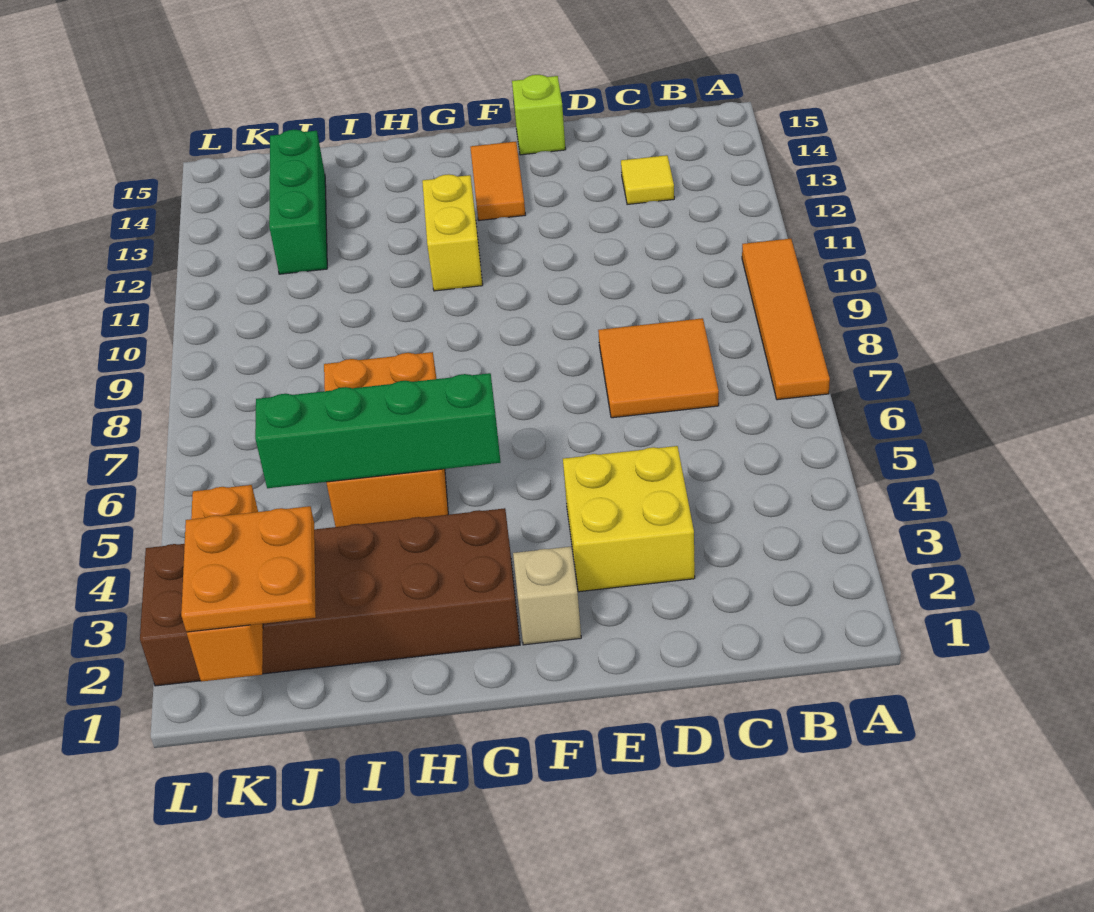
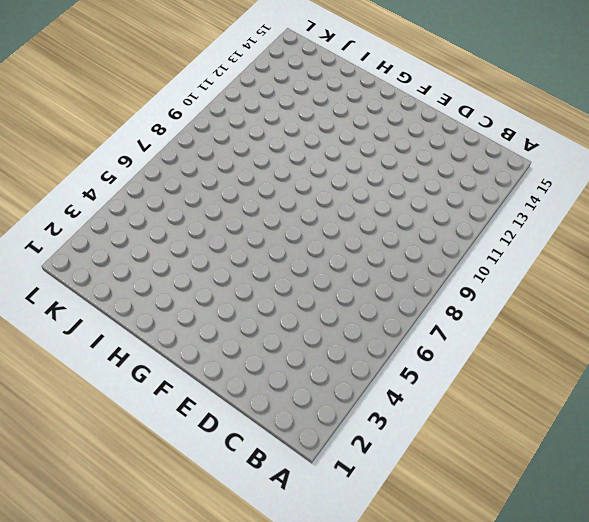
none -> orange 1x4 tile [742,239,830,400]
none -> orange 2x2 tile [598,318,719,418]
none -> yellow 1x1 tile [621,155,674,205]

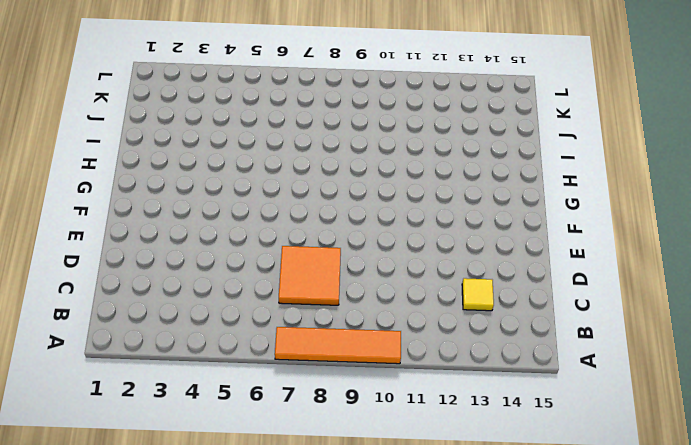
none -> yellow 2x2 brick [563,446,695,592]
none -> lime 1x1 brick [512,75,566,155]
none -> tan 1x1 brick [513,547,581,645]

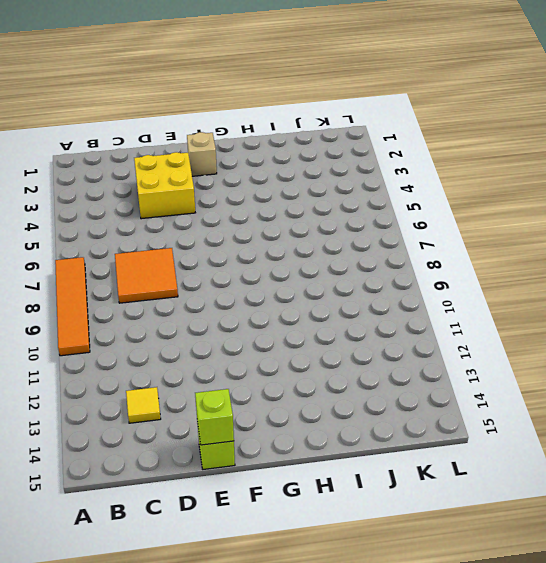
lime 1x1 brick [195,389,234,445] -> none
none -> orange 1x2 tile [470,142,525,220]
none -> brown 2x6 brick [140,508,520,686]
none -> yellow 1x2 brick [422,174,483,291]

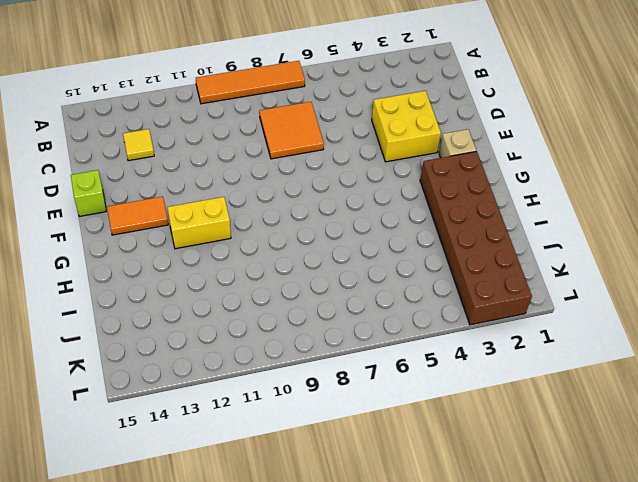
none -> orange 2x3 brick [324,352,448,527]
none -> green 1x3 brick [269,130,327,274]
none -> green 1x4 brick [255,373,501,488]

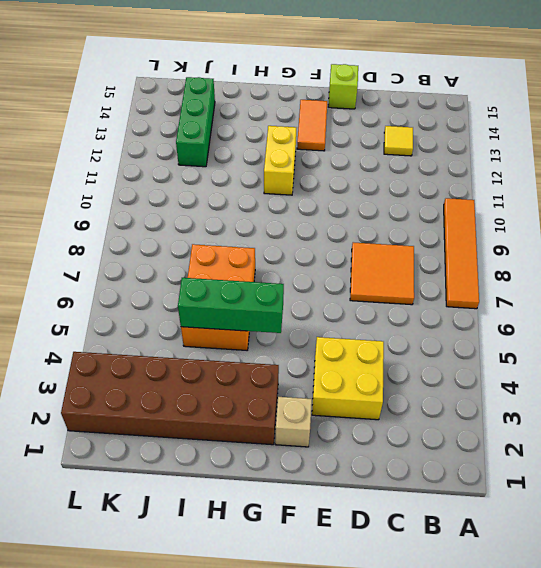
green 1x3 brick [178,278,284,333] -> green 1x4 brick [255,373,501,488]
none -> orange 1x3 brick [186,485,263,682]
none -> orange 2x2 plate [181,506,316,632]

